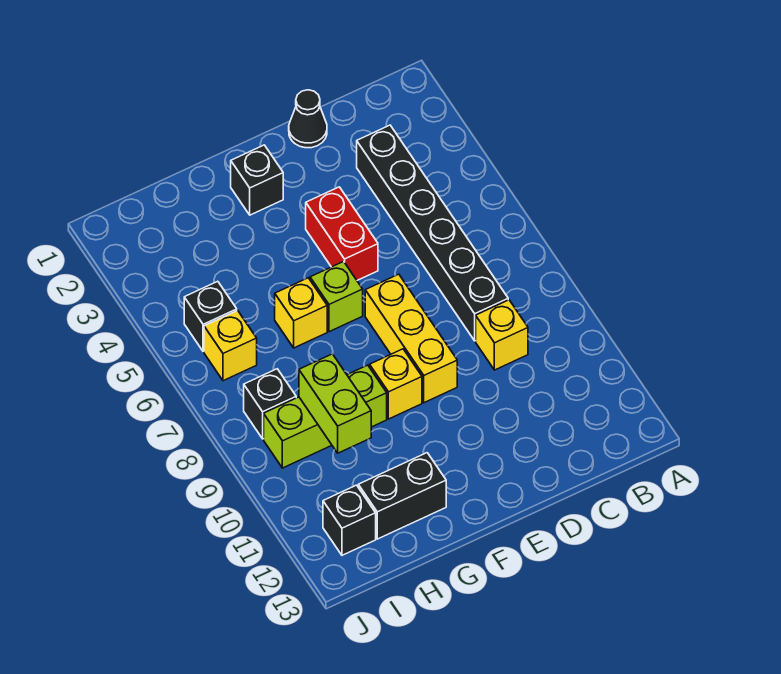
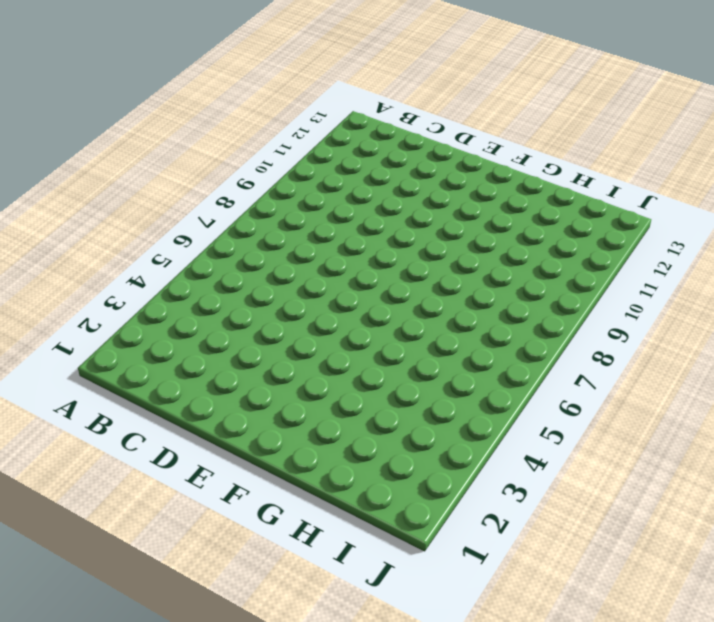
none -> black 1x6 brick [357,125,508,341]
none -> yellow 1x1 brick [476,300,528,370]
none -> black 1x1 cone [289,90,327,148]

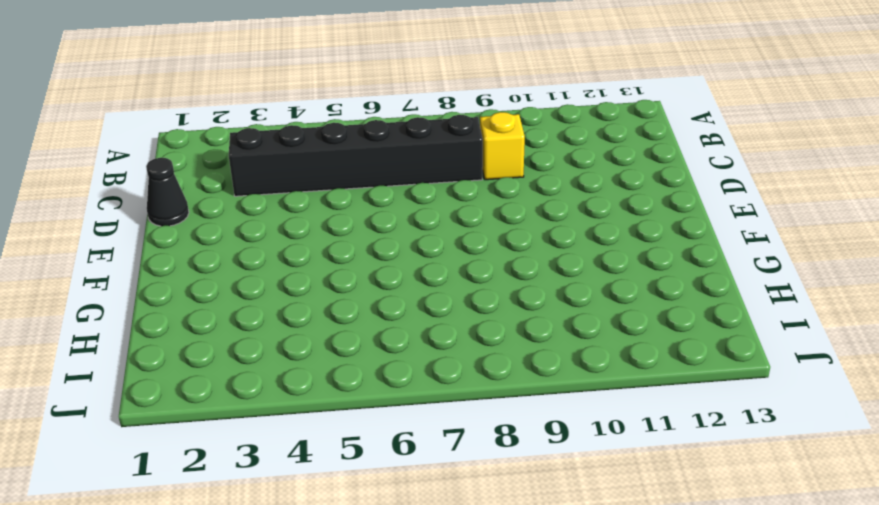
none -> red 1x2 brick [306,187,378,280]
none -> yellow 1x3 brick [365,274,457,403]
none -> black 1x1 brick [231,145,283,215]

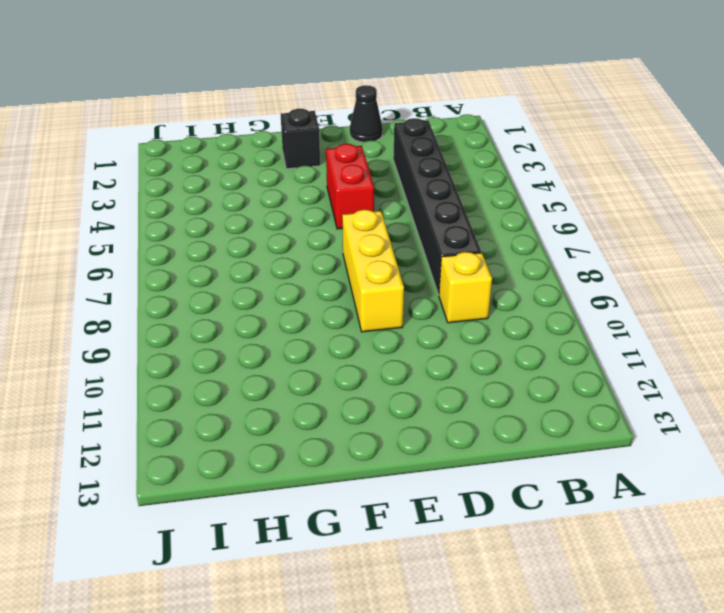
none -> lime 1x1 brick [310,261,363,332]
none -> yellow 1x1 brick [370,349,422,419]
none -> yellow 1x1 brick [275,278,327,348]

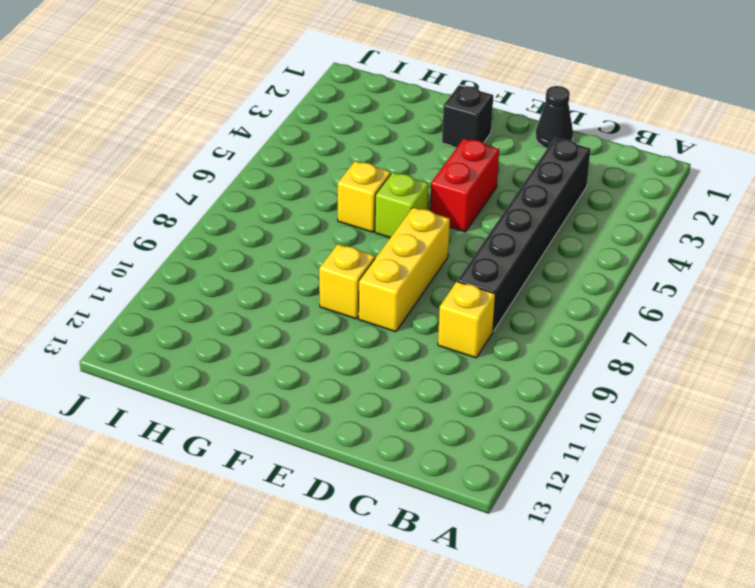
none -> lime 1x3 brick [264,365,387,468]
none -> black 1x2 brick [358,453,446,539]
none -> black 1x1 brick [184,281,237,352]

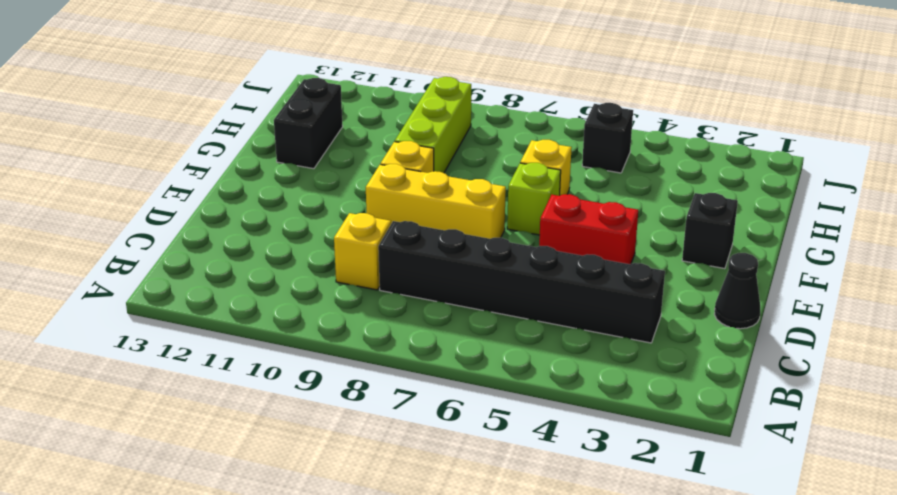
none -> yellow 1x1 brick [204,310,257,381]
none -> black 1x1 brick [244,369,296,439]
none -> black 1x1 brick [323,485,376,555]

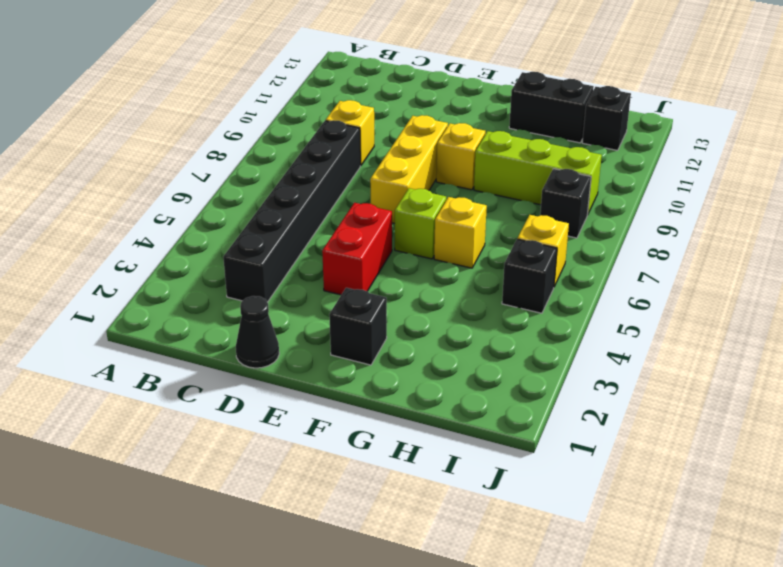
none -> lime 1x2 brick [299,354,371,453]

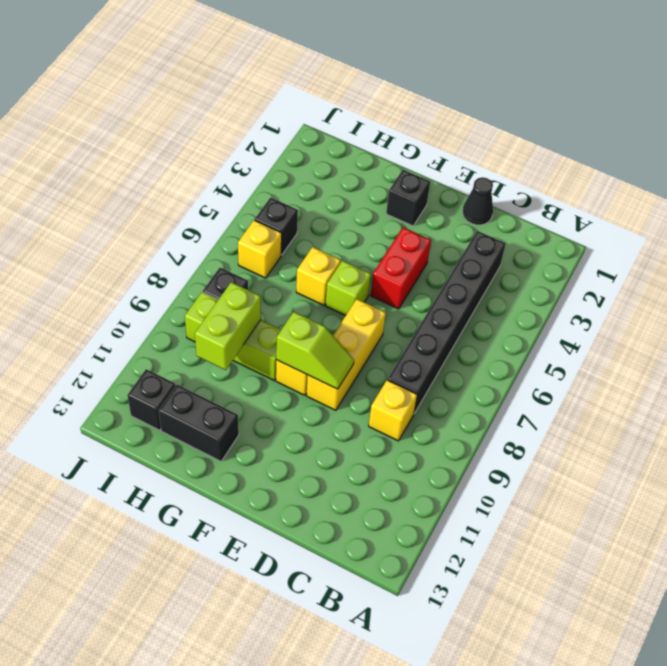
lime 1x2 slope [276,312,354,389] -> none

